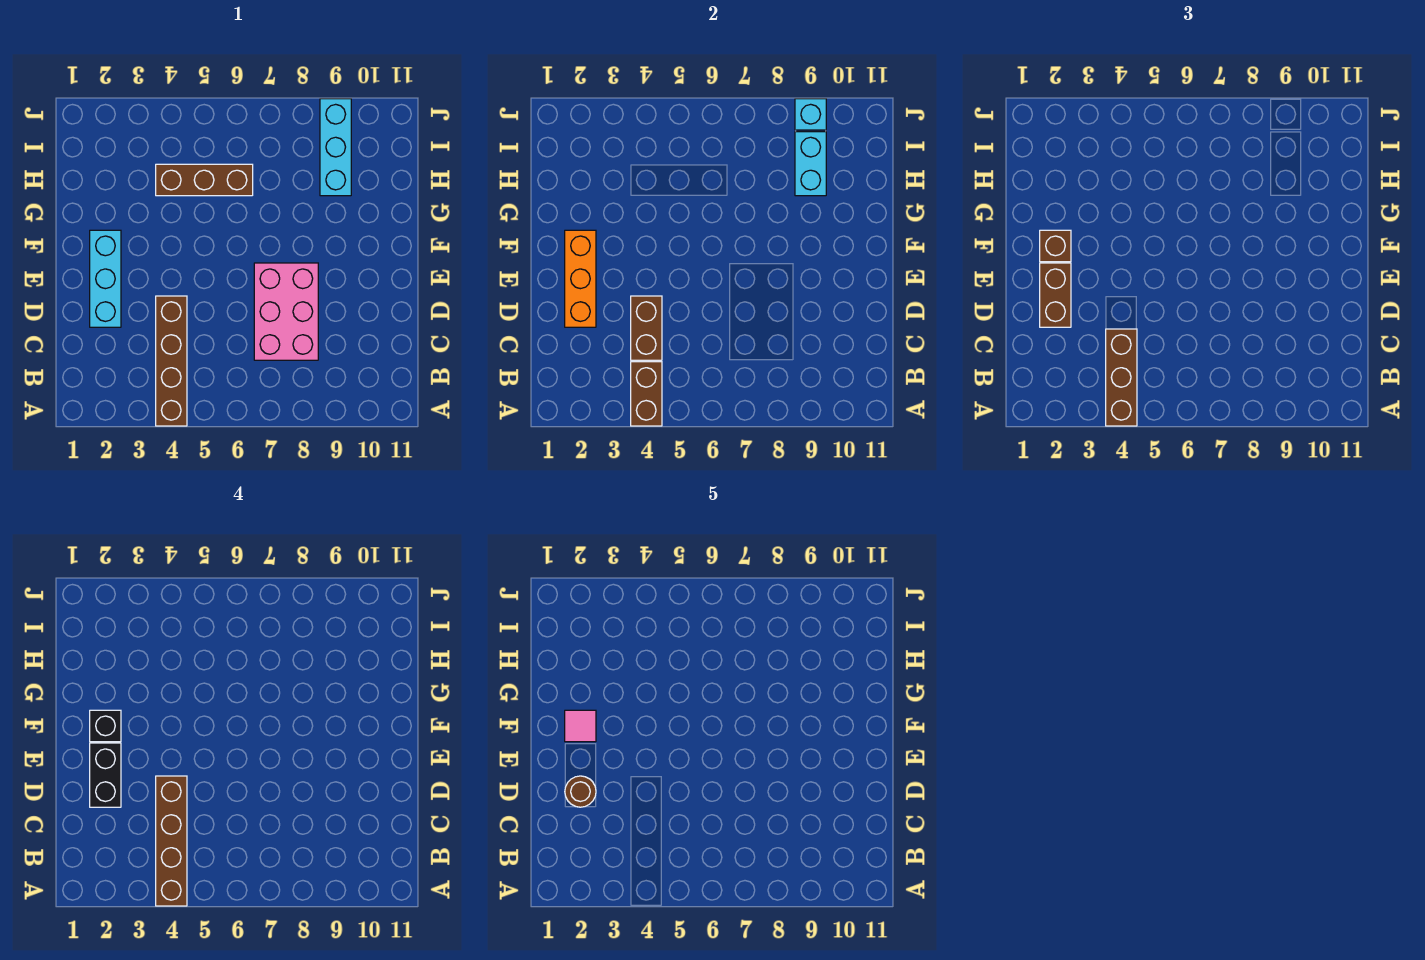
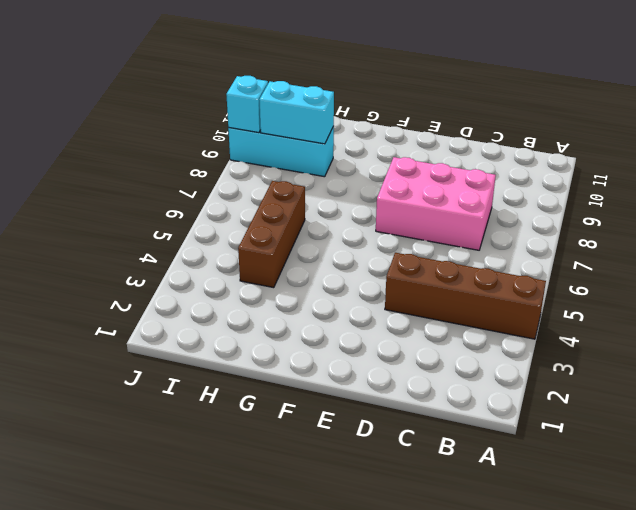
none -> cyan 1x3 brick [90,230,121,327]
none -> brown 1x2 brick [631,362,662,426]
none -> brown 1x2 brick [631,296,662,360]

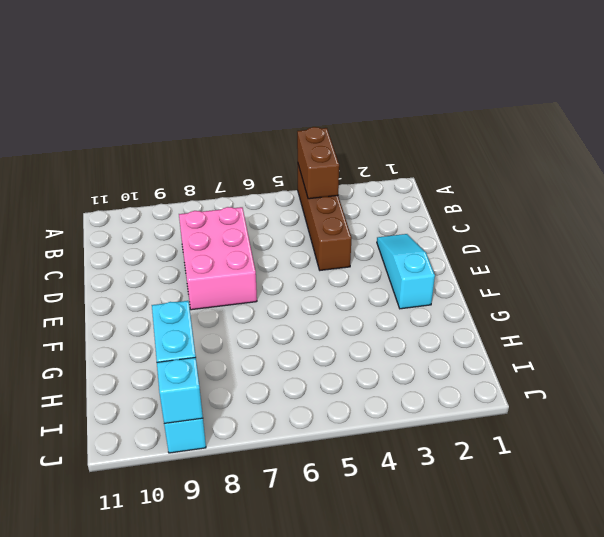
cyan 1x3 slope [377,234,435,309] -> cyan 1x3 brick [90,230,121,327]
none -> brown 1x3 brick [156,164,253,196]
none -> brown 1x2 brick [631,296,662,360]
none -> orange 1x3 brick [565,230,596,327]

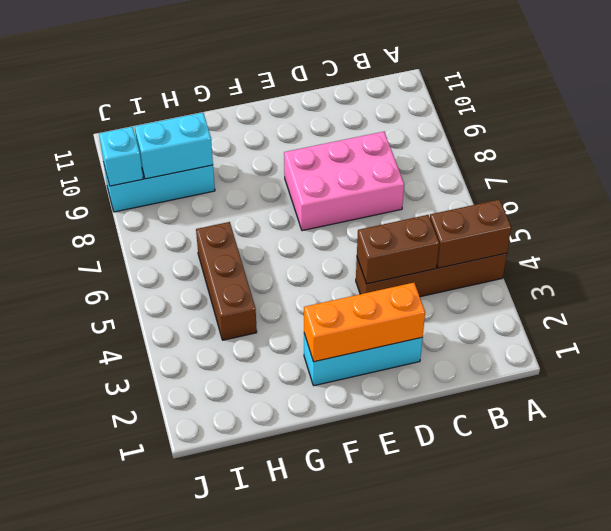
none -> brown 1x3 brick [1106,329,1137,426]
none -> brown 1x2 brick [1040,263,1071,327]
none -> brown 1x1 brick [1040,230,1071,262]

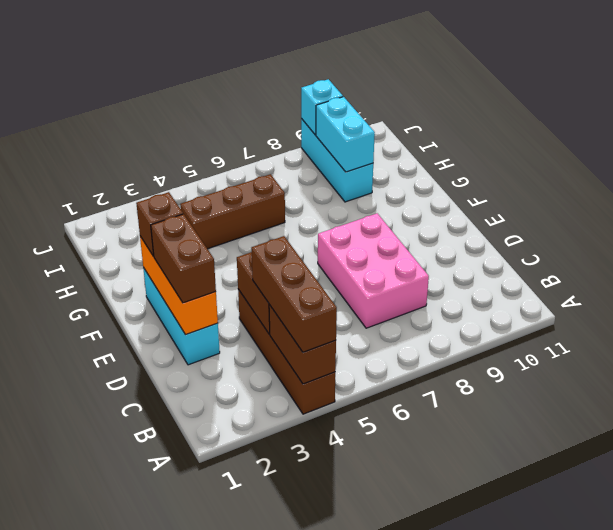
none -> brown 1x4 brick [156,776,187,906]
none -> black 1x2 brick [90,743,121,807]
none -> black 1x1 brick [90,710,121,742]

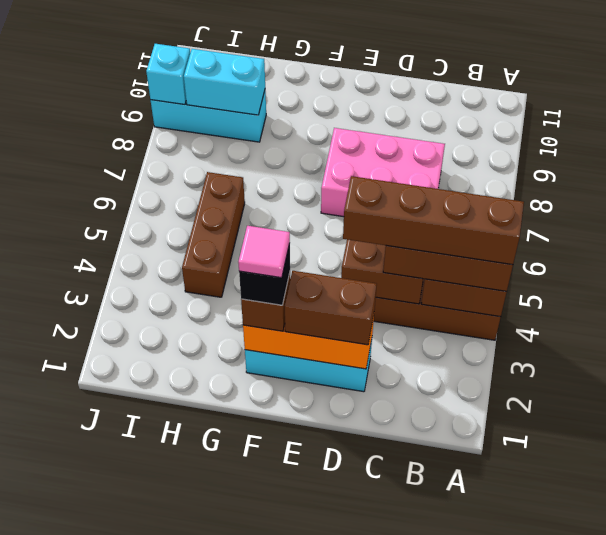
none -> black 1x2 brick [90,743,121,807]
none -> brown 1x1 round brick [565,776,596,807]

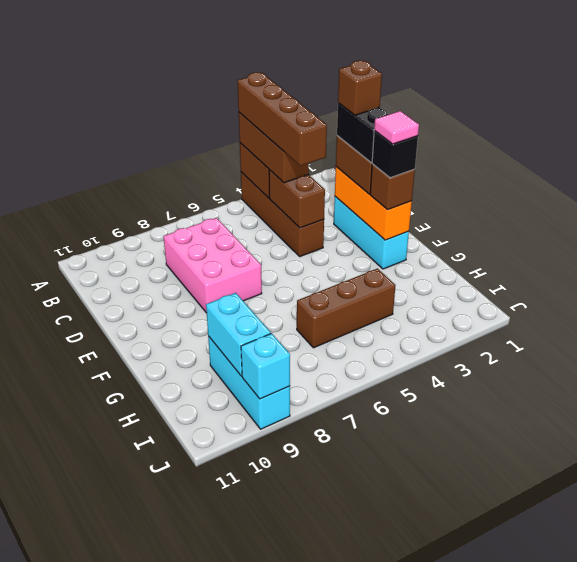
brown 1x1 brick [338,61,382,115] -> brown 1x1 round brick [565,776,596,807]

